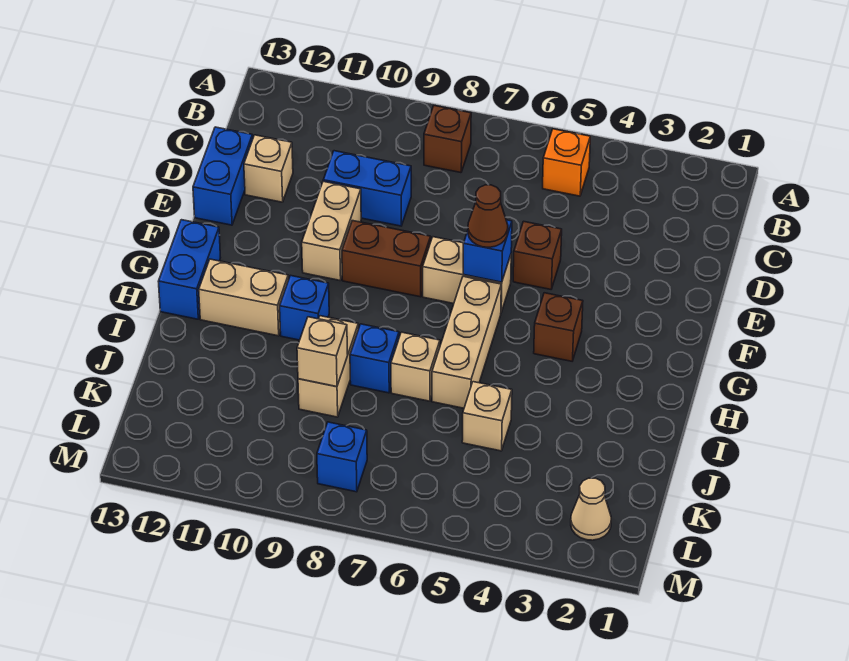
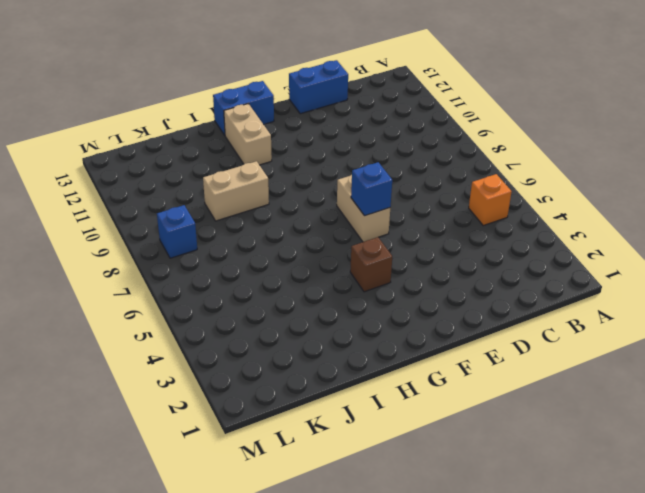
none -> brown 1x1 brick [424,106,471,173]
none -> blue 1x2 brick [323,151,411,226]
none -> tan 1x1 brick [244,135,293,202]

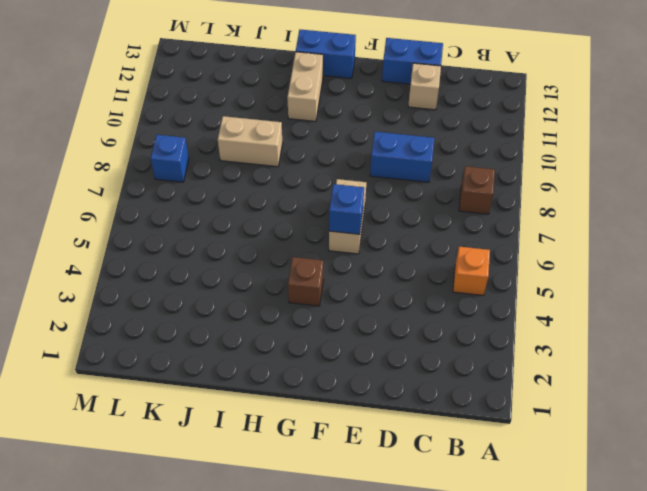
blue 1x2 brick [370,132,434,182] -> blue 1x2 brick turned to [323,151,411,226]
none -> brown 1x1 brick [513,221,562,289]
none -> tan 1x2 brick [302,181,361,280]
none -> brown 1x2 brick [342,221,431,297]

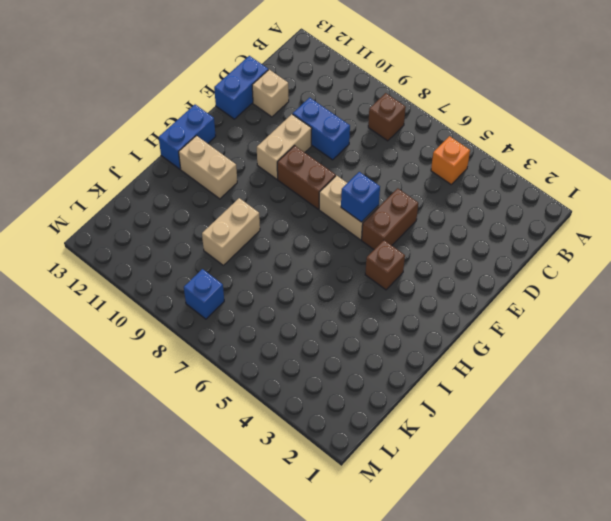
brown 1x2 brick [362,188,418,249] -> brown 1x1 brick [513,221,562,289]
none -> tan 1x3 brick [432,276,501,408]
none -> blue 1x1 brick [280,275,329,340]
none -> tan 1x1 brick [391,332,440,401]

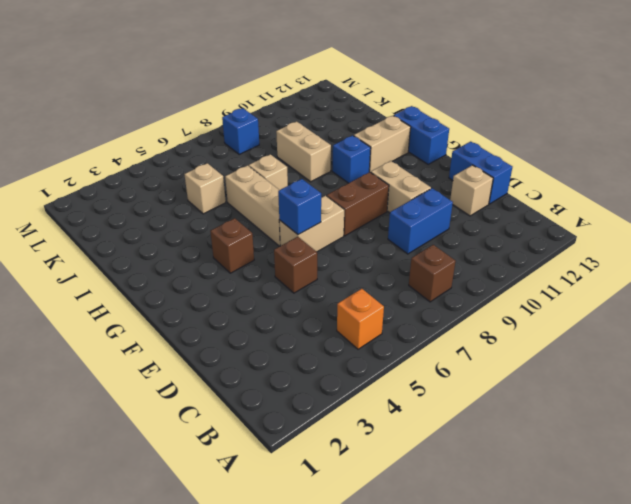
none -> blue 1x1 brick [350,324,399,393]
none -> tan 1x1 cone [571,478,611,540]
none -> tan 1x1 brick [297,317,348,387]

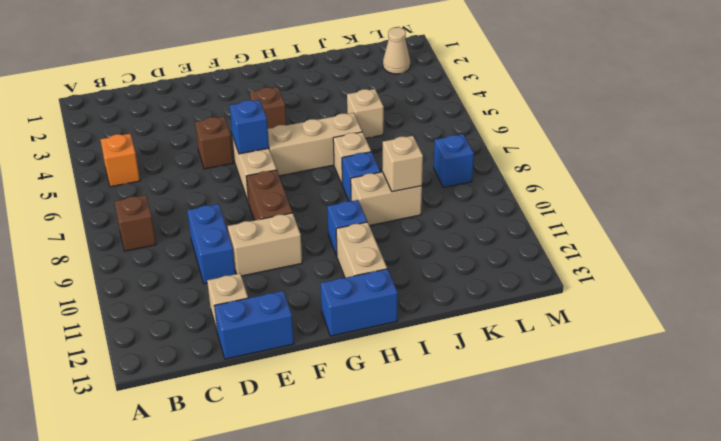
none -> brown 1x1 cone [468,185,508,247]

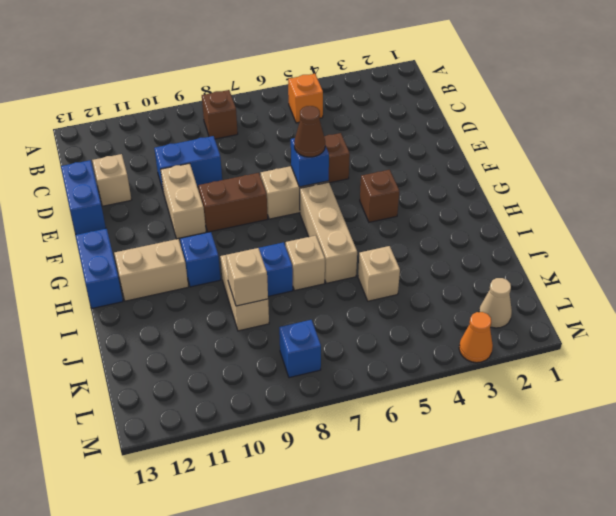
orange 1x1 cone [459,312,493,363] -> none

